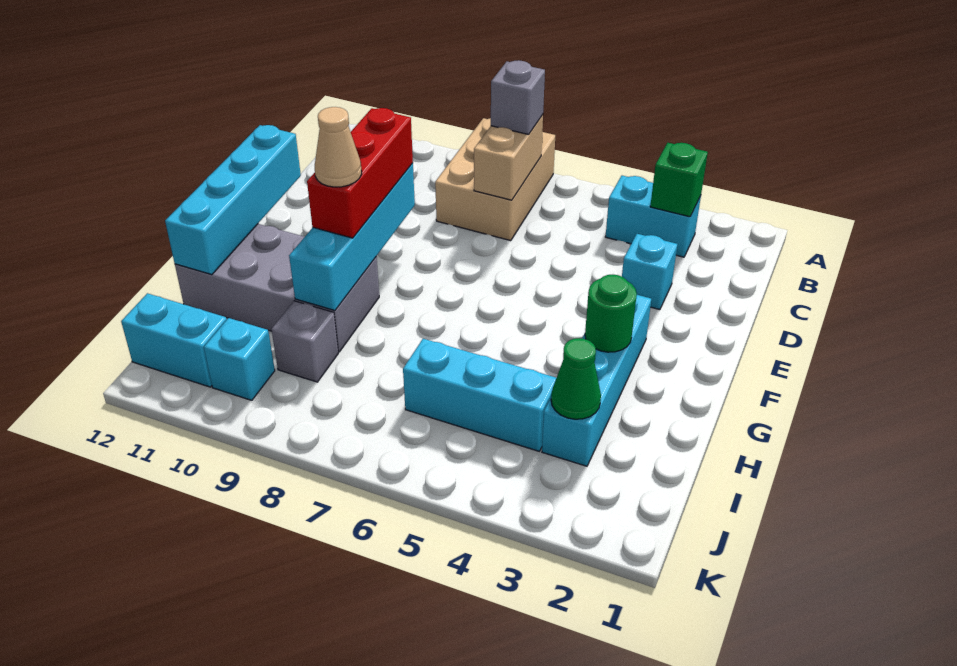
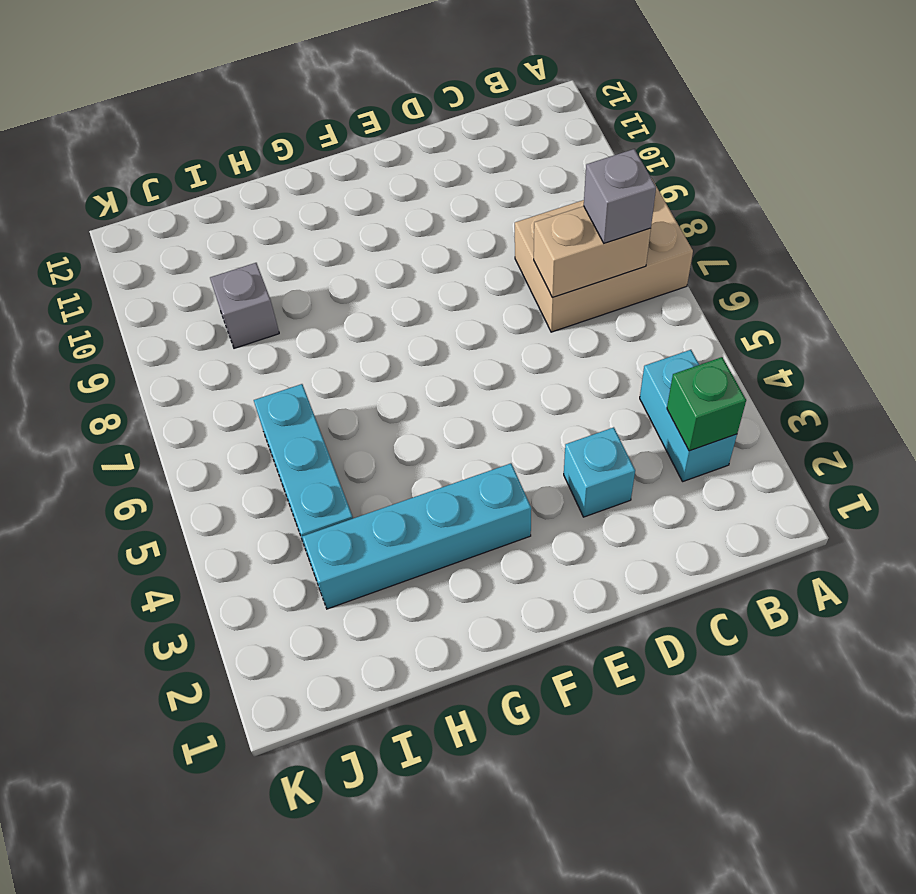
none -> grey 2x4 brick [175,224,379,352]
none -> cyan 1x1 brick [204,318,275,400]
none -> cyan 1x2 brick [121,293,227,387]

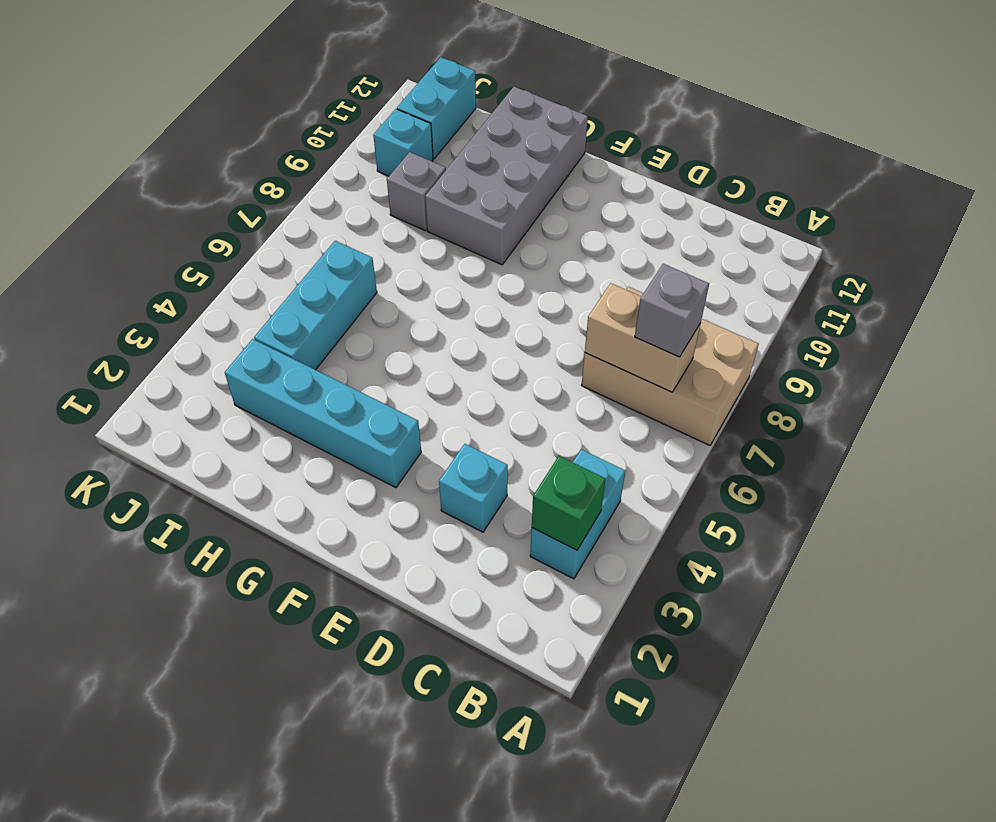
none -> cyan 1x4 brick [289,163,415,310]
none -> cyan 1x4 brick [165,125,301,275]
none -> green 1x1 round brick [585,275,637,352]

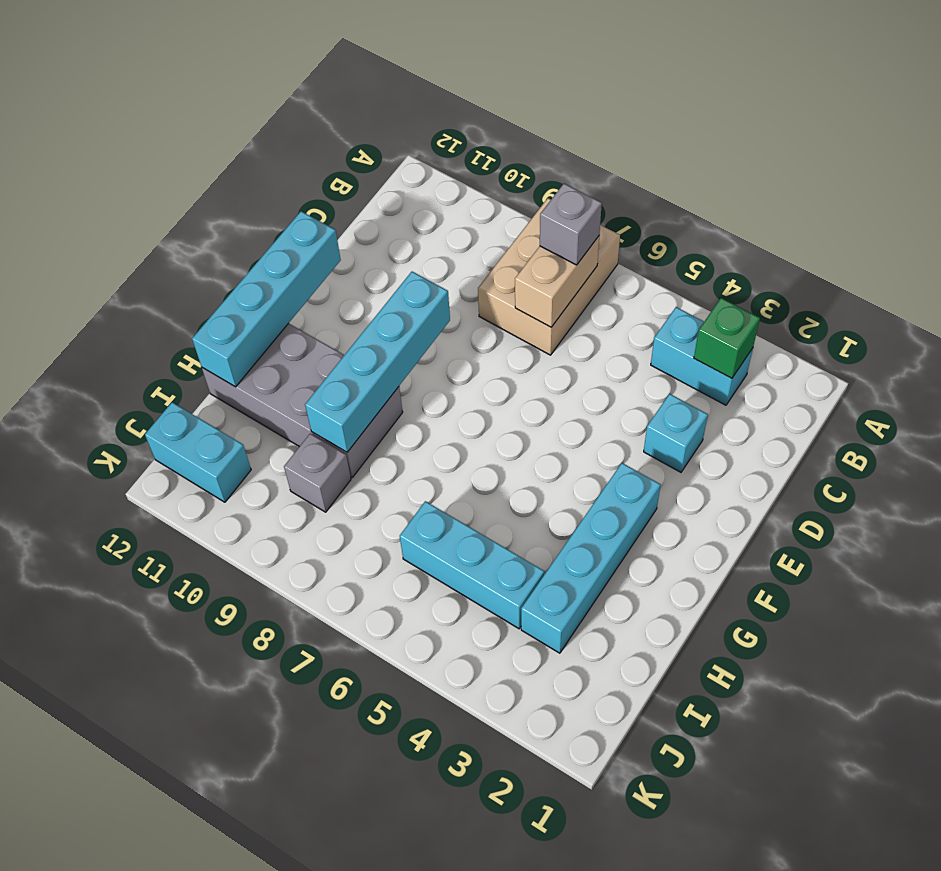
none -> cyan 1x1 brick [204,318,275,400]
none -> green 1x1 round brick [585,275,637,352]
none -> green 1x1 cone [551,338,601,419]

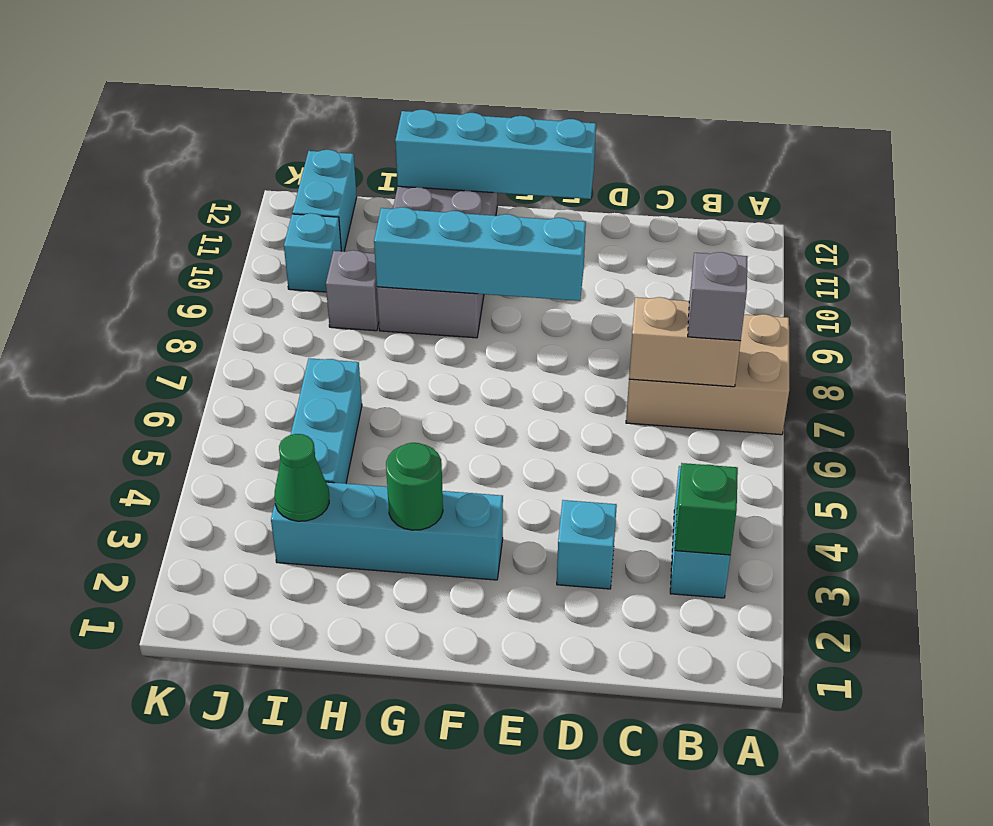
none -> red 1x3 brick [307,108,413,238]
none -> tan 1x1 cone [315,107,362,187]

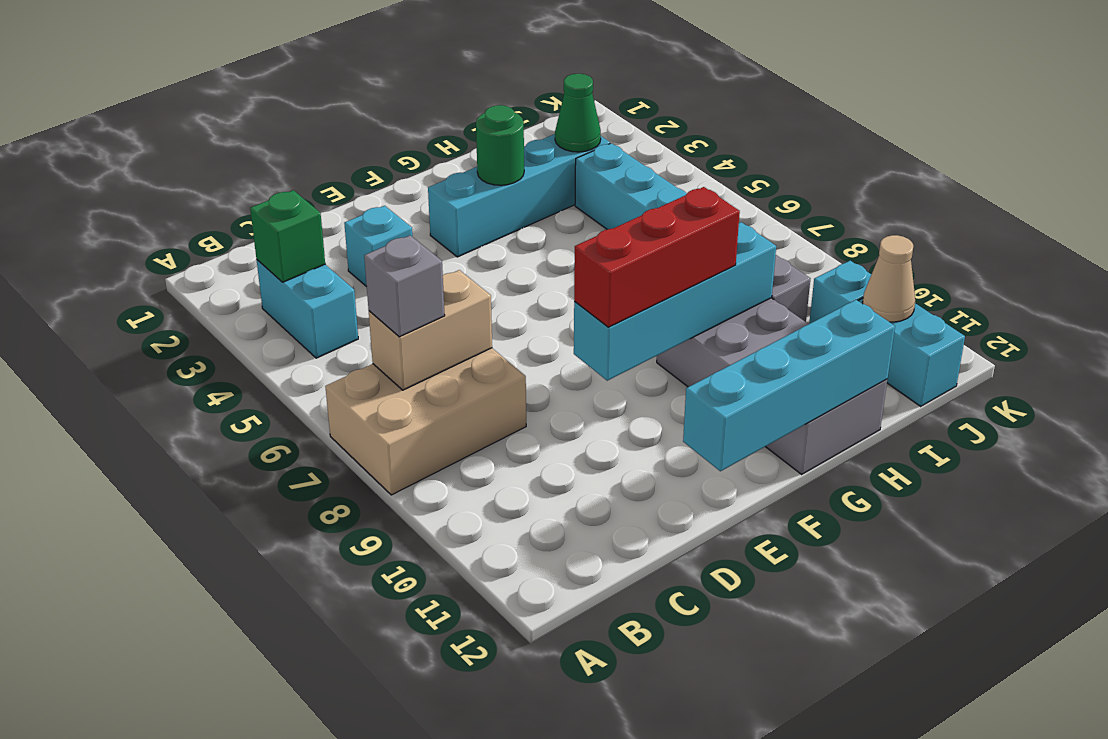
tan 1x1 cone [863,235,915,322] -> tan 1x1 cone moved to [315,107,362,187]

